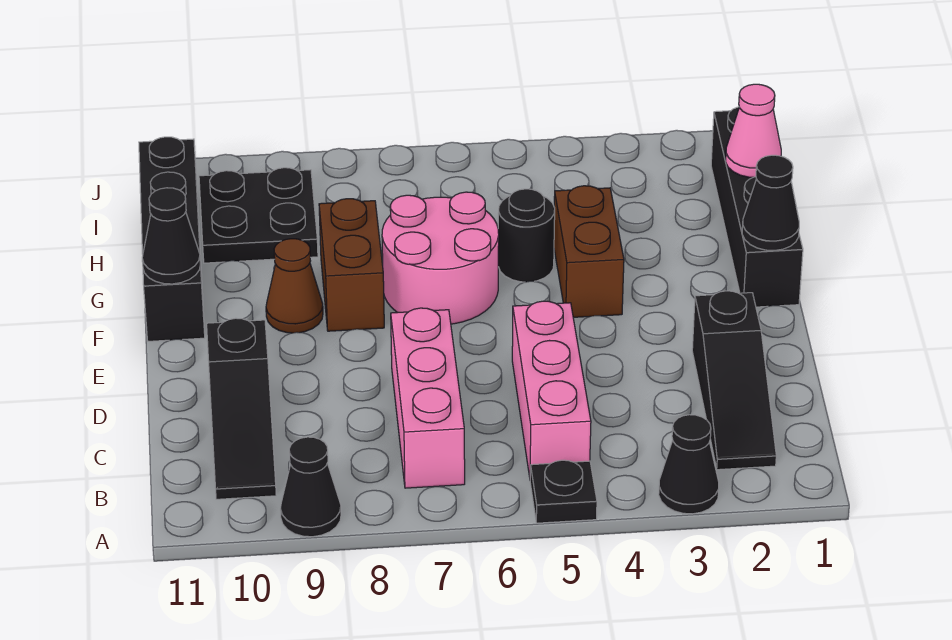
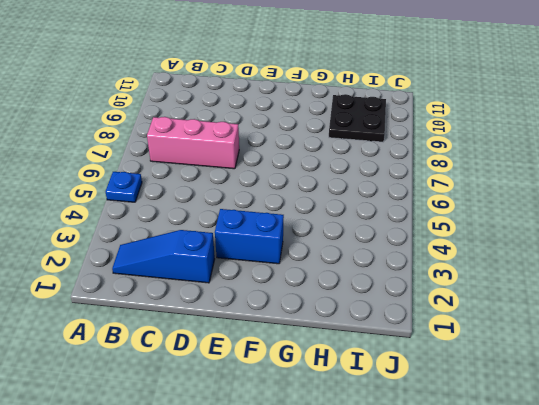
blue 1x1 plate [106,172,142,202] -> black 1x1 plate [530,460,597,523]
blue 1x3 slope [112,230,215,283] -> black 1x3 slope [692,291,776,470]
blue 1x2 brick [215,209,284,264] -> none
none -> black 1x1 cone [659,415,719,514]
none -> black 1x1 cone [280,437,341,537]
none -> pink 1x3 brick [512,301,591,477]

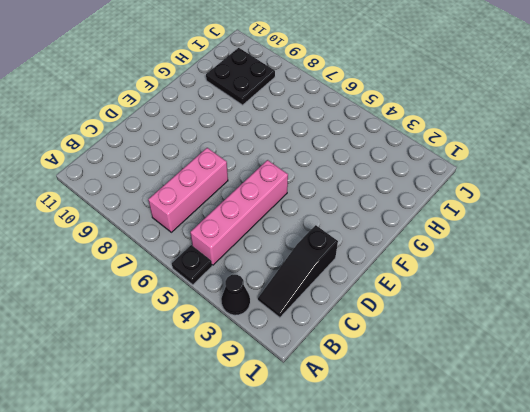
pink 1x4 brick [190,160,288,265] -> pink 1x3 brick [512,301,591,477]
none -> black 1x1 cone [280,437,341,537]
none -> black 1x3 slope [207,318,276,499]
none -> black 1x4 brick [711,107,803,307]

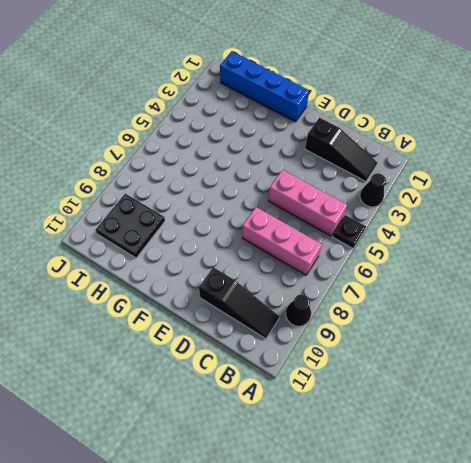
blue 1x4 brick [220,51,309,122] -> black 1x4 brick [711,107,803,307]
none -> brown 1x2 brick [554,186,624,317]
none -> pink 2x2 round brick [382,192,499,324]
none -> brown 1x2 brick [319,199,384,331]

